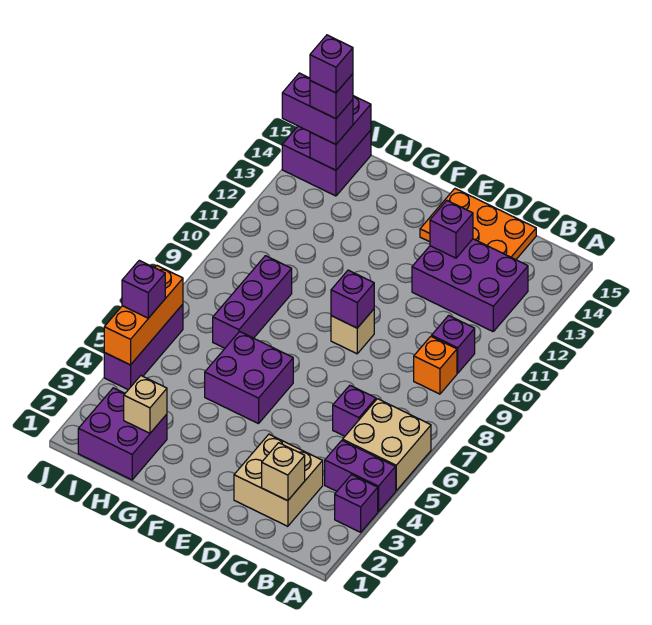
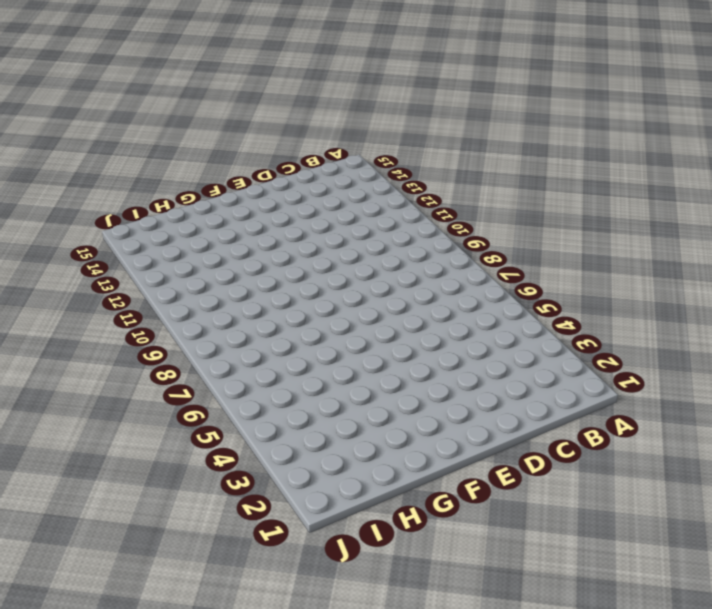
none -> purple 1x1 brick [335,475,378,532]
none -> purple 1x2 brick [325,440,396,512]
none -> tan 2x2 brick [343,399,431,491]

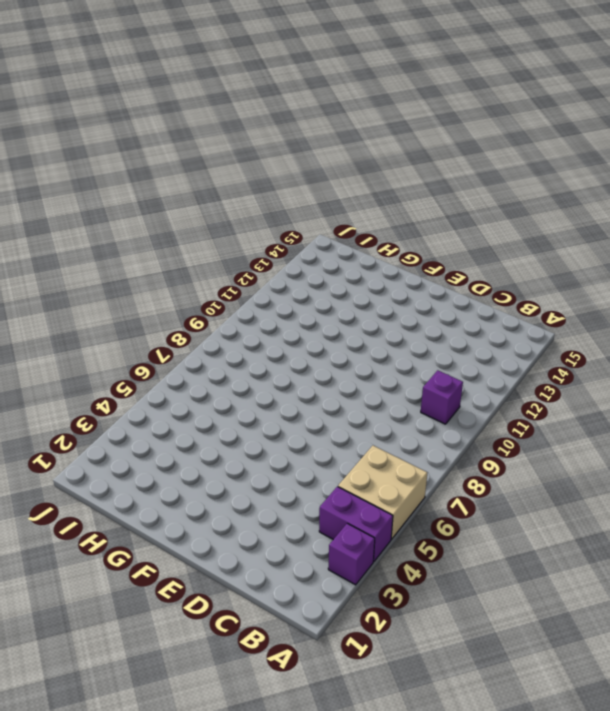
none -> orange 1x1 brick [414,336,457,394]
none -> purple 2x3 brick [412,239,528,331]
none -> tan 2x2 brick [234,434,323,526]

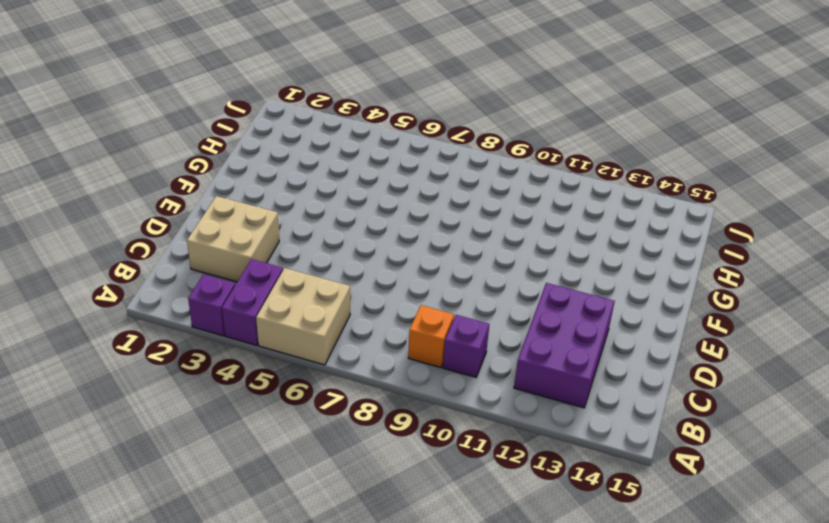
none -> purple 1x1 brick [333,386,376,436]
none -> orange 2x3 plate [420,189,536,260]
none -> tan 1x1 brick [331,309,374,354]

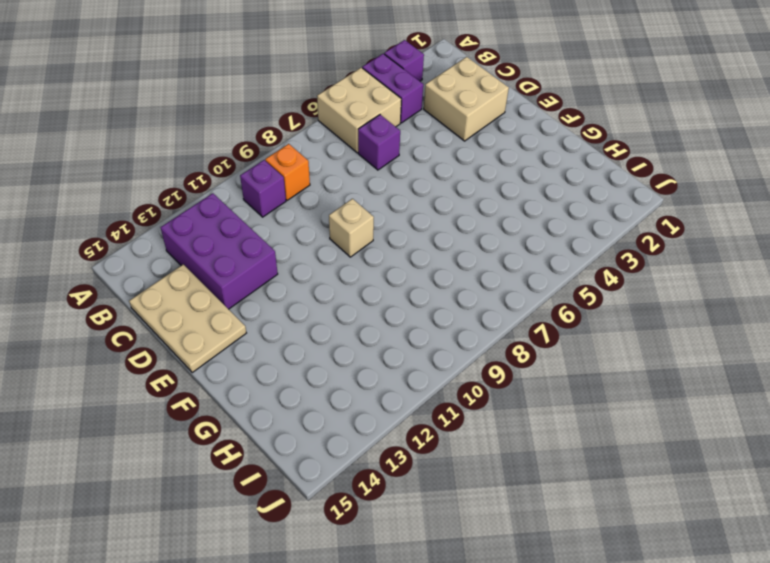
tan 2x3 plate [129,264,246,372] -> orange 2x3 plate [420,189,536,260]
none -> purple 2x2 brick [205,332,293,424]
none -> purple 2x2 brick [78,388,167,480]
none -> purple 1x3 brick [213,256,292,348]

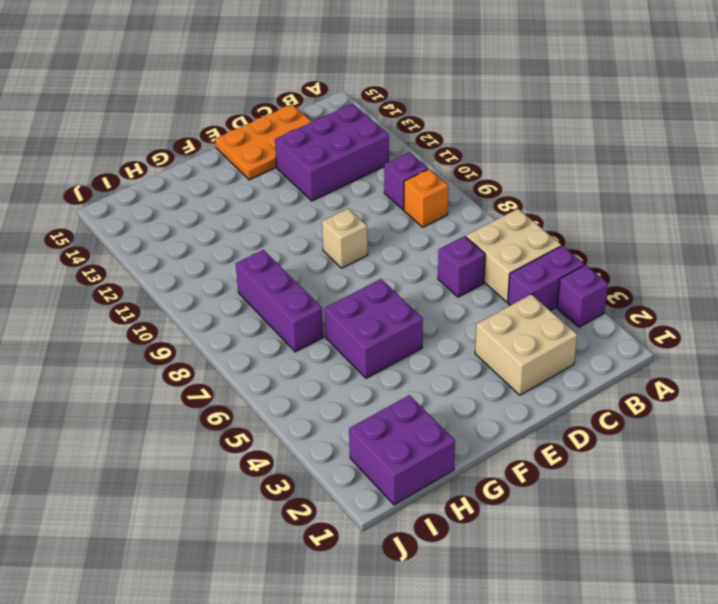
none -> purple 2x2 brick [282,126,371,196]
none -> purple 1x3 brick [104,304,183,390]
none -> tan 1x1 brick [262,443,305,501]

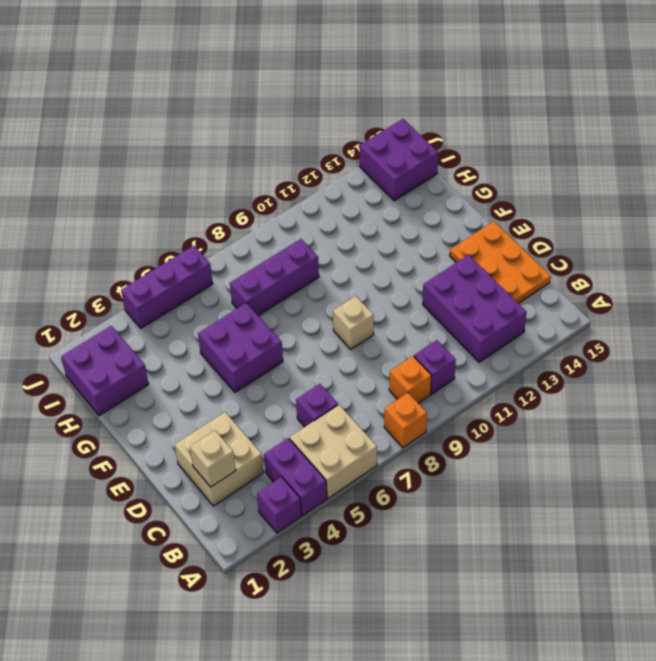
orange 1x1 brick [384,393,427,447] -> none
none -> purple 1x1 brick [430,201,473,258]
none -> purple 1x1 brick [331,270,374,328]
none -> tan 1x1 brick [124,376,167,433]

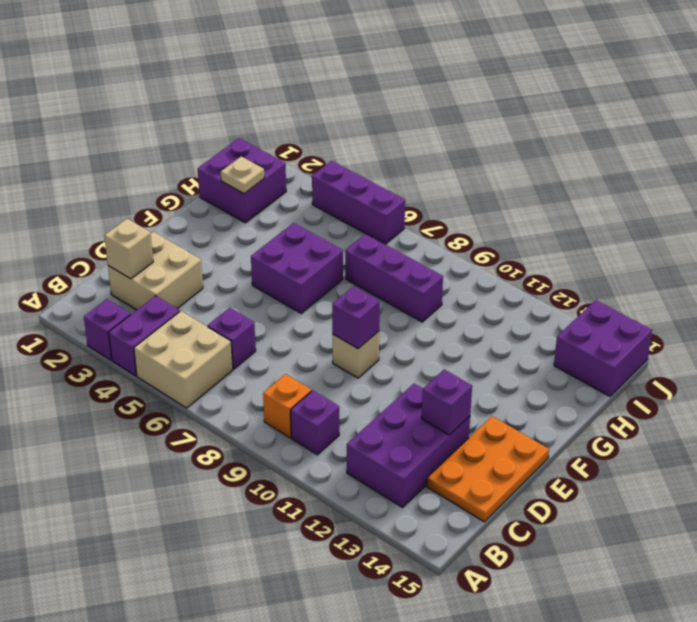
tan 1x1 plate [221,157,264,194] -> tan 1x1 brick [124,376,167,433]
none -> purple 1x2 brick [310,96,371,170]
none -> orange 1x3 brick [104,266,183,365]
none -> purple 1x2 brick [282,73,353,144]

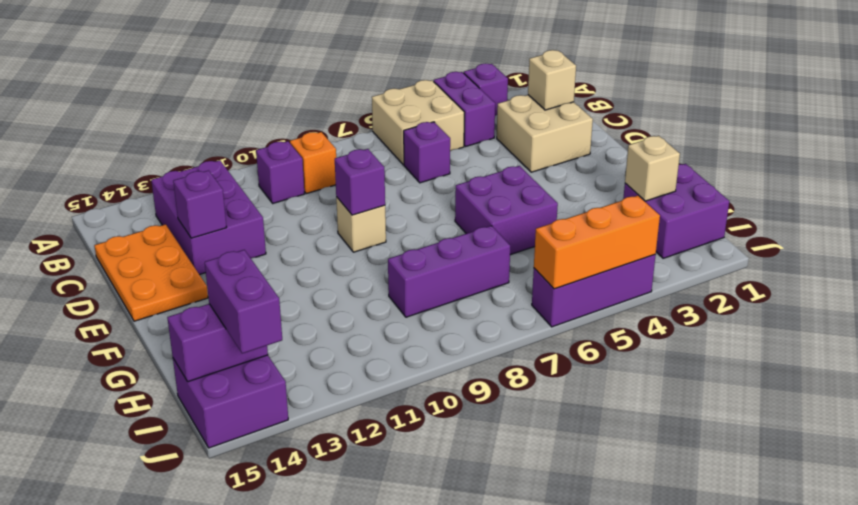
none -> purple 1x1 brick [122,260,165,318]
none -> purple 1x1 brick [310,74,353,119]
none -> purple 1x1 brick [310,35,353,93]

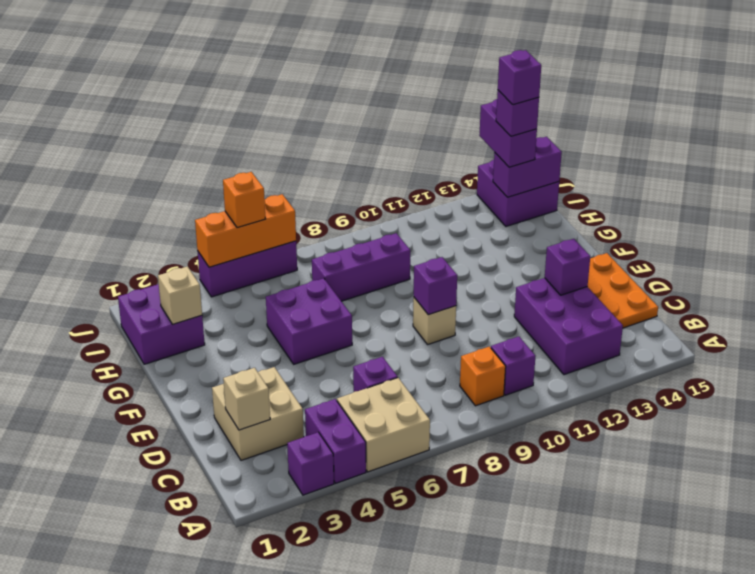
orange 1x1 brick [223,172,265,228] -> purple 1x1 brick [122,260,165,318]

